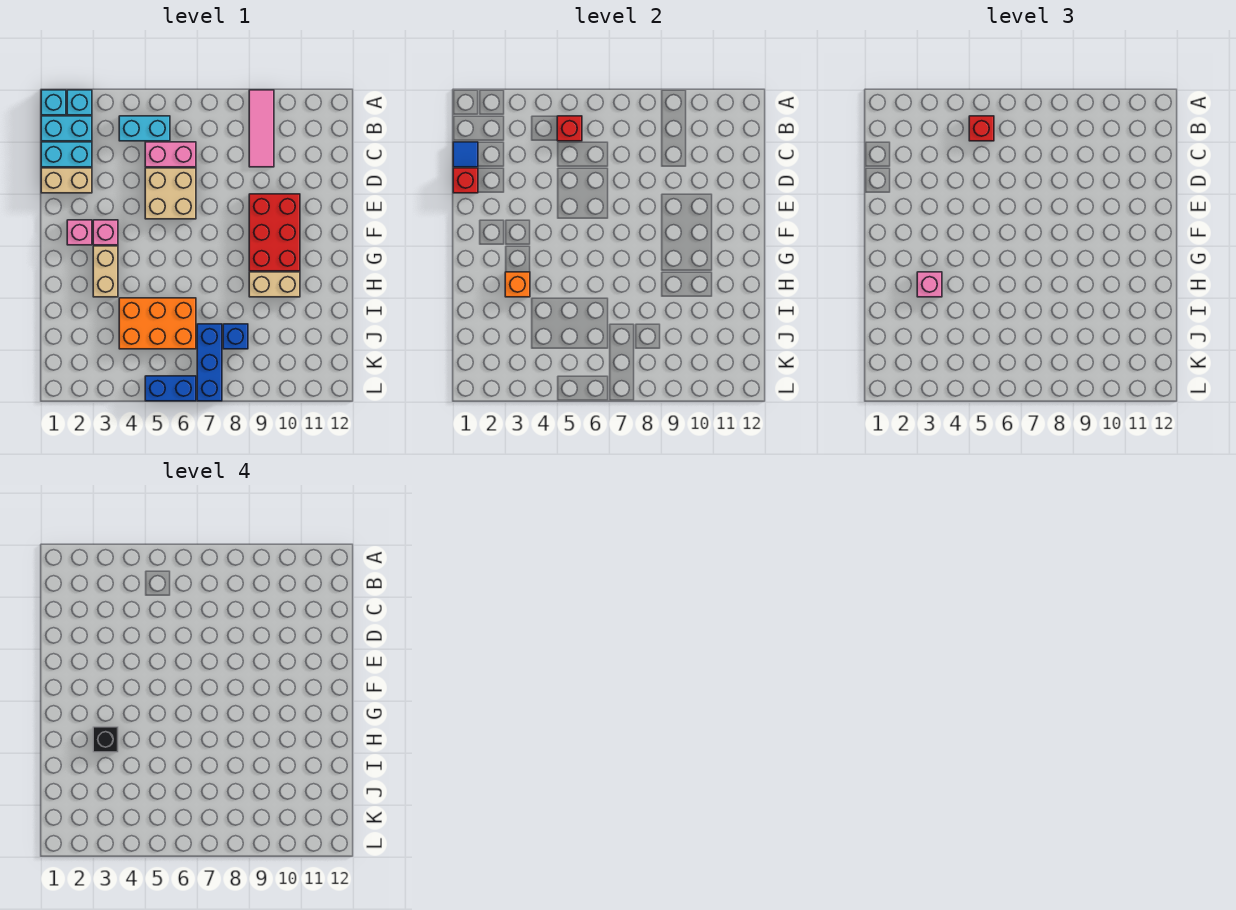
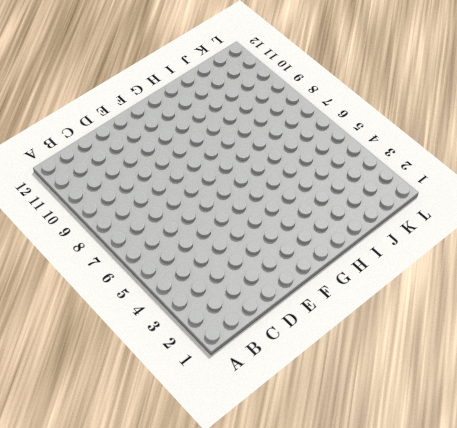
none -> cyan 1x1 brick [41,90,66,115]
none -> cyan 1x1 brick [67,90,92,115]
none -> pink 1x3 tile [249,90,274,167]

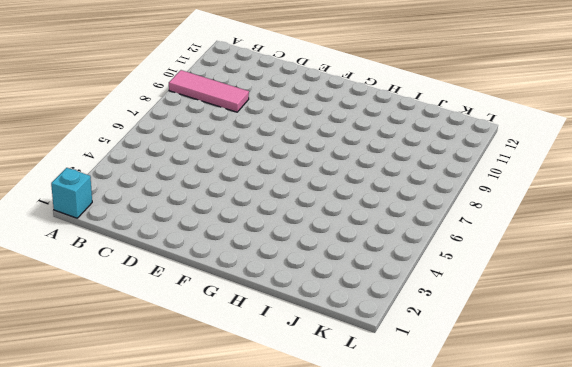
none -> cyan 1x1 brick [67,90,92,115]
none -> cyan 1x2 brick [41,116,92,141]
none -> cyan 1x2 brick [119,116,170,141]

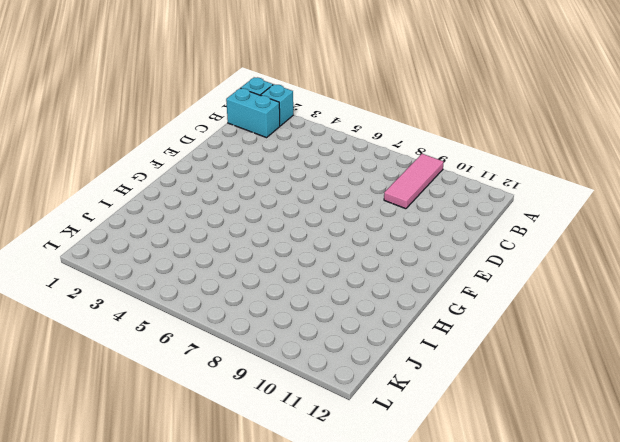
none -> cyan 1x2 brick [119,116,170,141]
none -> cyan 1x2 brick [41,142,92,167]
none -> pink 1x2 brick [145,142,196,167]

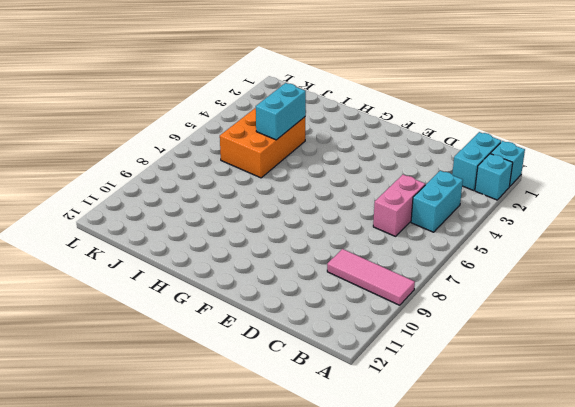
cyan 1x2 brick [256,83,306,140] -> cyan 1x2 brick moved to [41,142,92,167]
none -> tan 1x2 brick [41,168,92,193]
none -> tan 2x2 brick [145,168,196,219]
none -> red 2x3 brick [249,194,300,271]

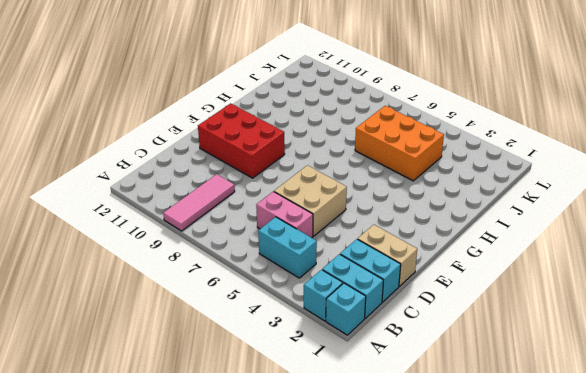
red 2x3 brick [198,103,285,178] -> red 2x3 brick turned to [249,194,300,271]
none -> pink 1x1 brick [67,220,92,245]
none -> pink 1x1 brick [93,220,118,245]
none -> tan 1x2 brick [93,246,118,297]

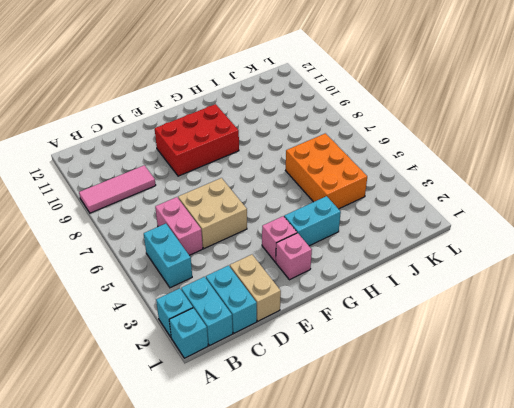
cyan 1x2 brick [284,196,341,246] -> tan 1x2 brick [93,246,118,297]
none -> tan 1x2 brick [249,272,300,297]
none -> blue 1x3 brick [197,324,222,401]
none -> blue 1x1 brick [223,324,248,349]

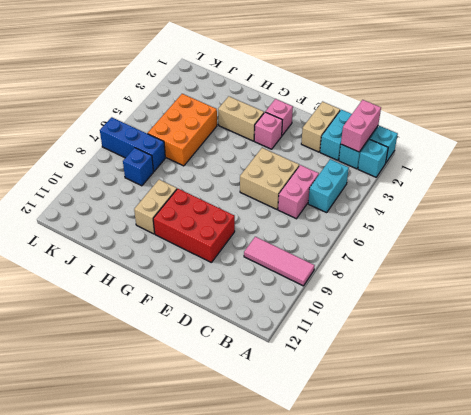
pink 1x2 brick [341,100,381,152] -> none
none -> blue 1x2 brick [145,376,196,401]
none -> red 1x1 brick [557,116,582,141]
none -> blue 1x1 tile [453,142,478,167]

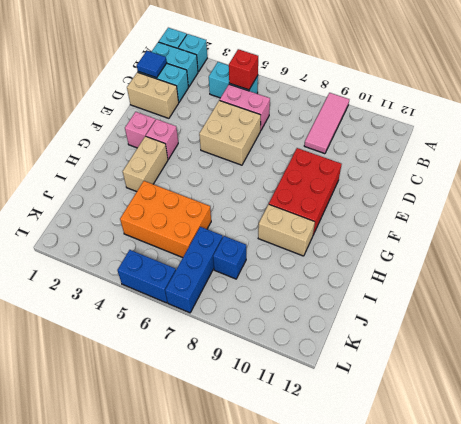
none -> red 1x1 brick [453,168,478,193]
none -> orange 1x1 brick [505,272,530,297]
none -> red 1x1 brick [969,116,994,141]

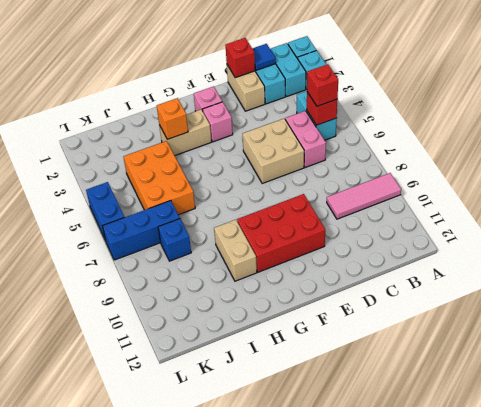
none -> pink 1x1 brick [917,272,942,297]
none -> black 1x1 brick [93,727,118,752]

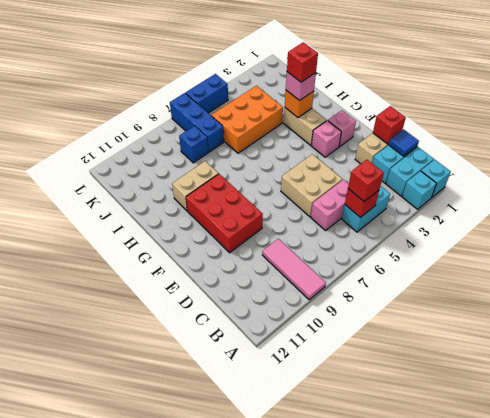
red 1x1 brick [287,42,318,82] -> black 1x1 brick [93,727,118,752]

